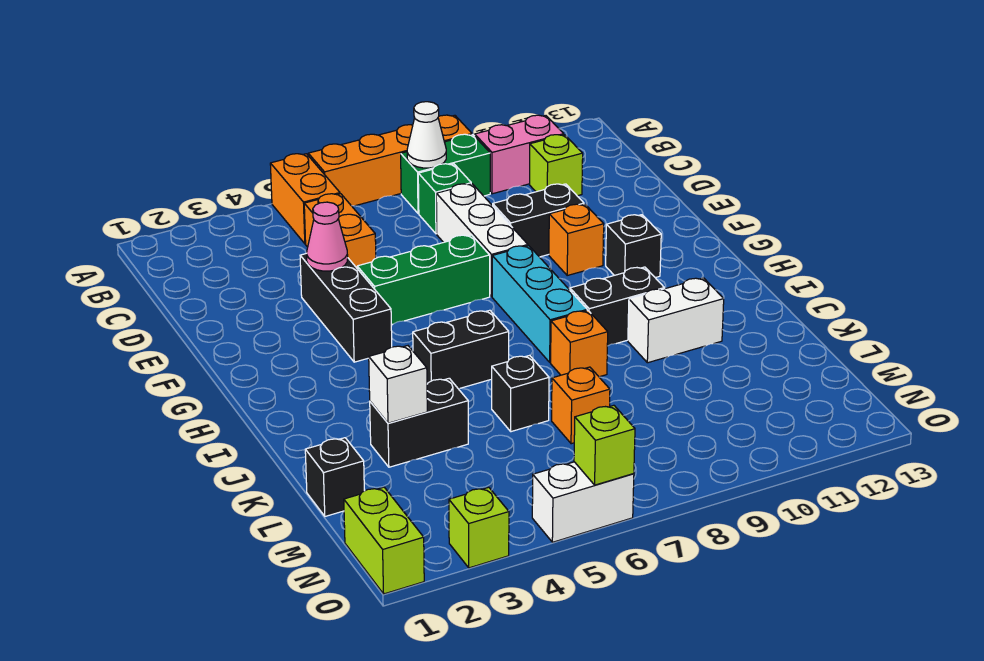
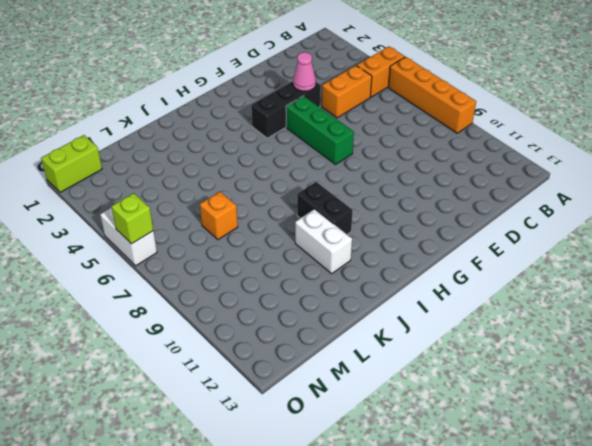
none -> green 1x2 brick [401,134,490,214]
none -> pink 1x2 brick [475,115,564,194]
none -> green 1x1 brick [418,164,471,234]

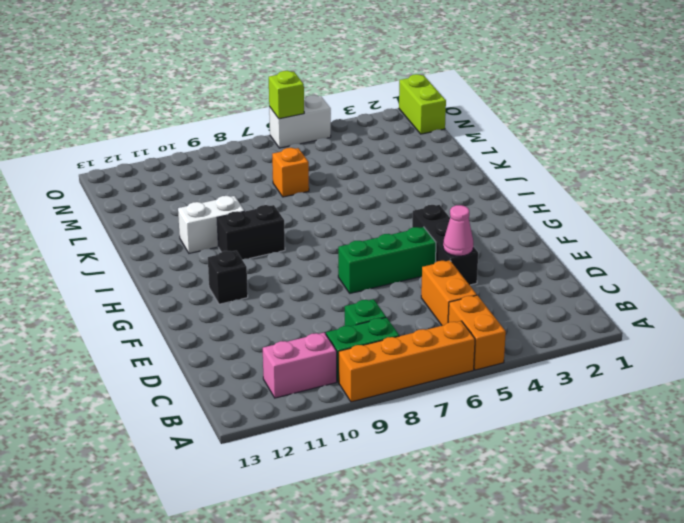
none -> lime 1x1 brick [530,135,583,196]
none -> white 1x3 brick [436,184,528,297]
none -> black 1x2 brick [493,184,584,257]

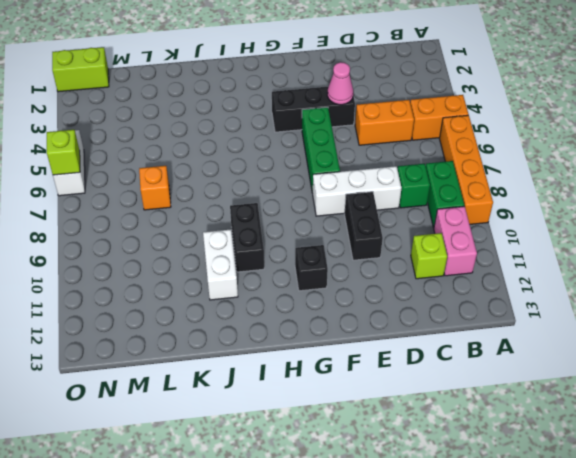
none -> orange 1x1 brick [549,204,604,275]
none -> cyan 1x3 brick [492,246,587,362]
none -> black 1x2 brick [413,310,509,389]

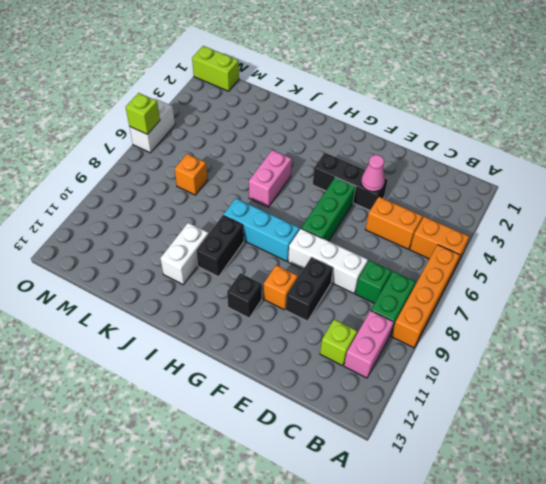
pink 1x2 brick [249,150,292,207] -> black 1x2 brick [413,310,509,389]
none -> orange 1x1 brick [551,311,608,377]
none -> black 1x2 brick [370,378,468,467]
none -> black 1x1 brick [492,355,549,432]

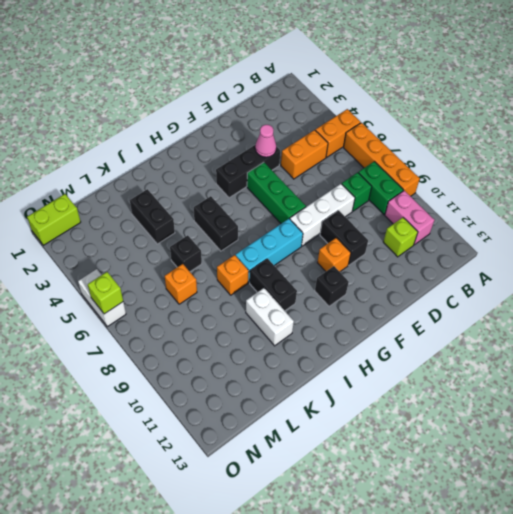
none -> black 1x1 brick [305,438,364,516]
none -> lime 1x1 brick [449,487,509,568]
none -> white 1x1 cone [407,102,446,168]

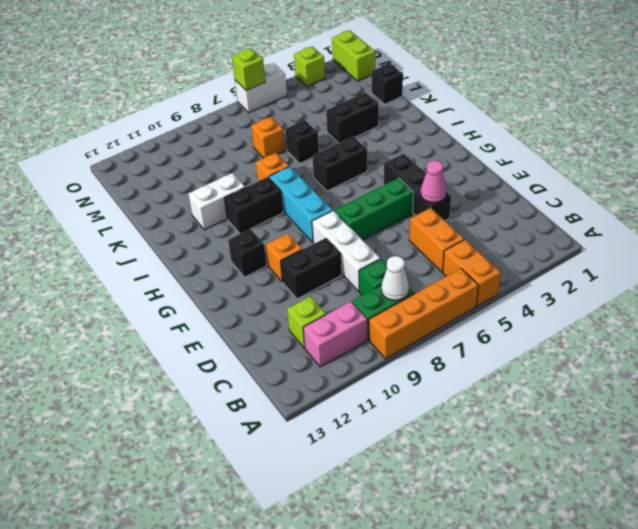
none -> white 1x1 brick [369,346,427,423]

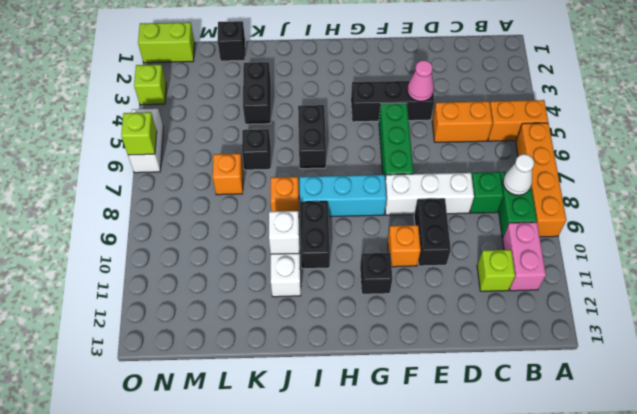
white 1x1 brick [269,211,300,254] -> white 1x1 brick moved to [369,346,427,423]

